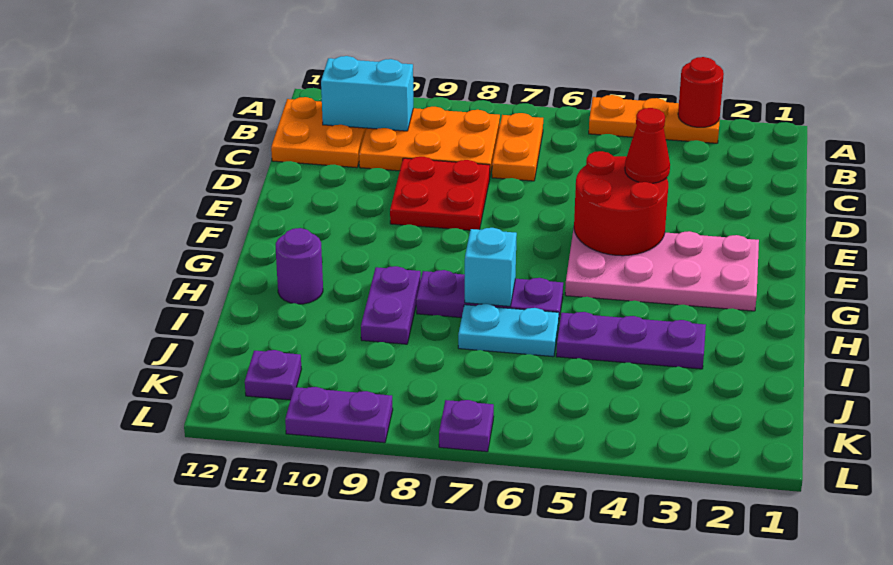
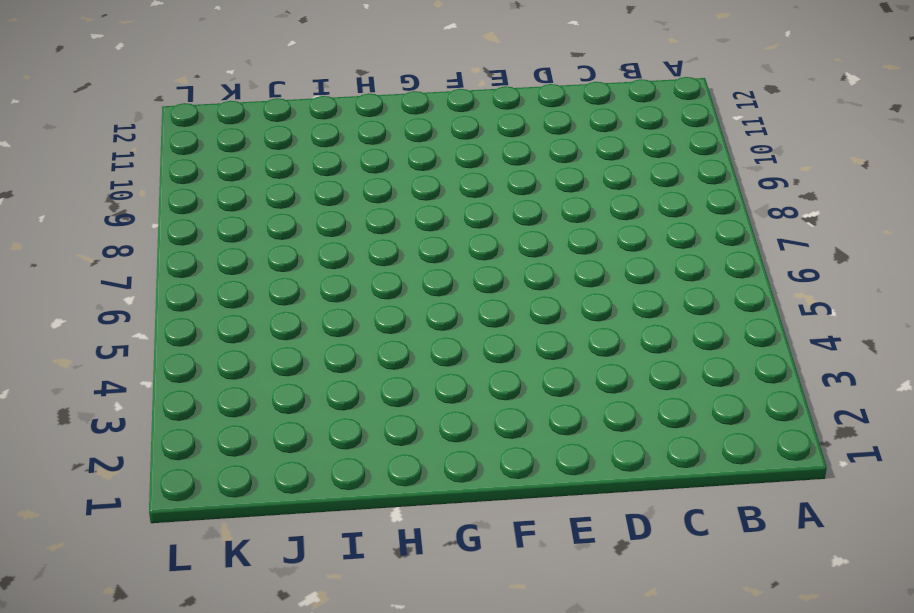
none -> orange 1x3 plate [589,95,720,143]
none -> orange 1x2 plate [492,113,543,181]
none -> orange 2x3 plate [359,107,500,175]

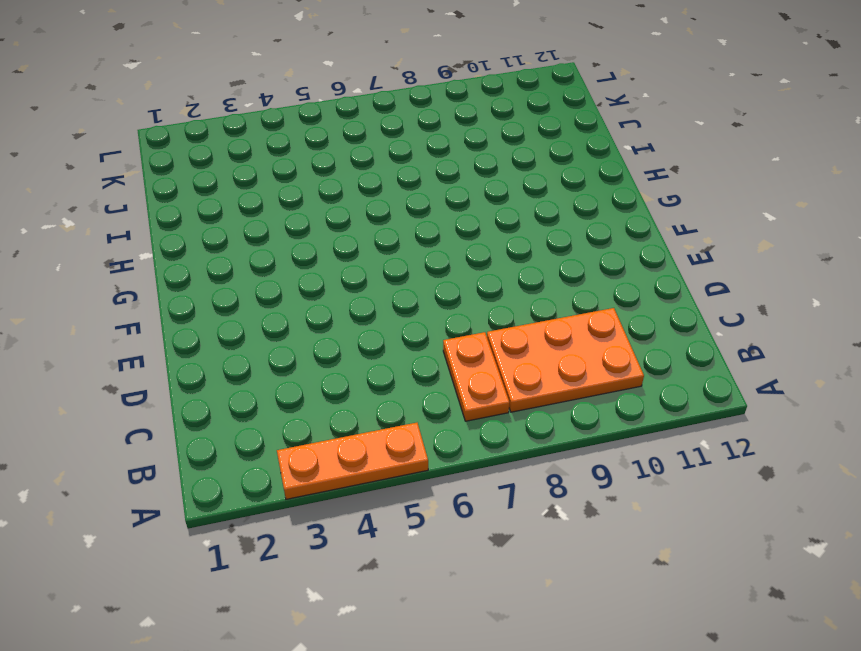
none -> orange 2x2 plate [271,97,366,168]
none -> red 2x2 plate [390,157,490,230]
none -> pink 2x4 plate [565,228,759,311]

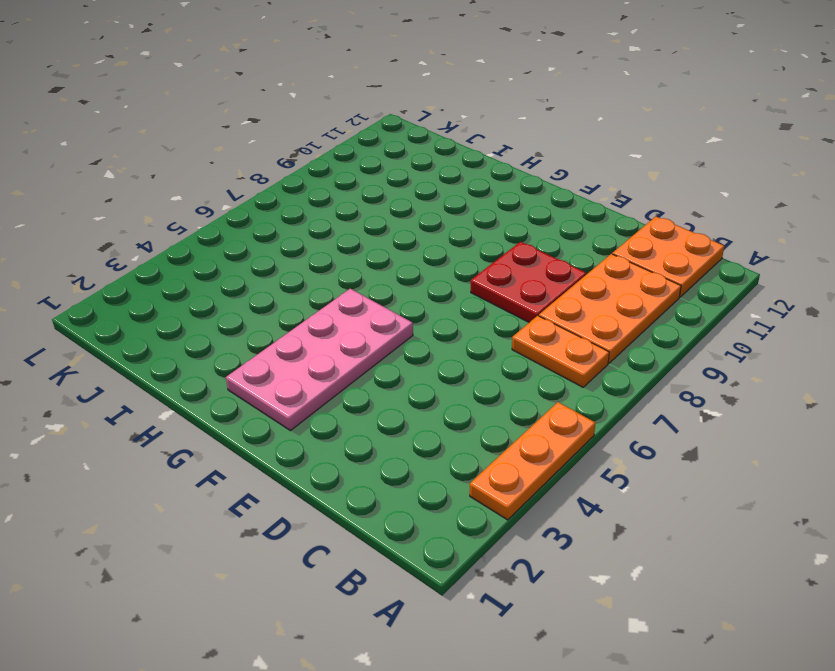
none -> purple 1x3 plate [416,270,563,325]
none -> purple 1x2 plate [361,266,421,344]
none -> purple 1x1 round brick [276,228,323,304]

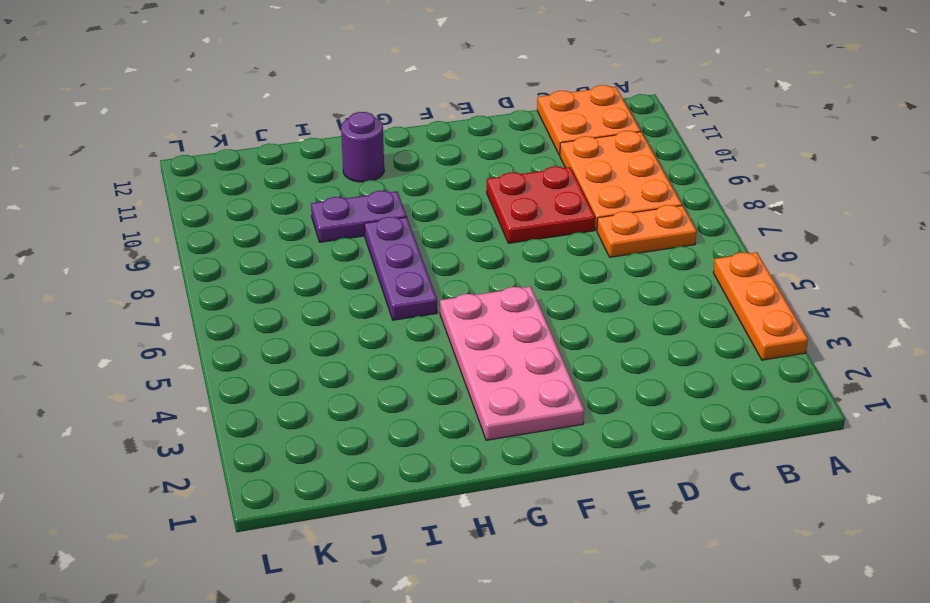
none -> purple 1x3 plate [556,312,706,369]
none -> cyan 1x2 plate [458,304,559,357]
none -> purple 1x1 plate [245,350,301,400]

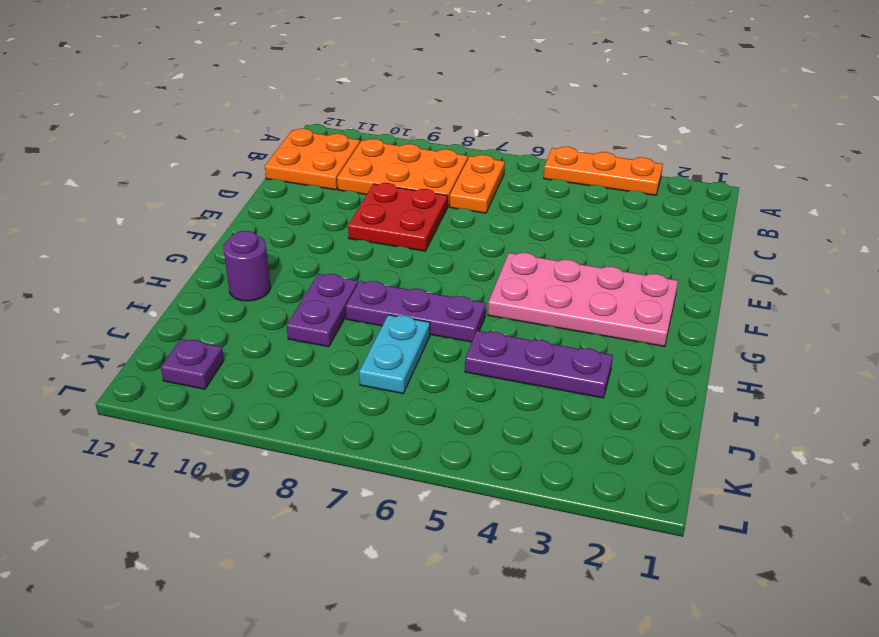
cyan 1x2 plate [359,315,430,393] -> cyan 1x2 plate turned to [458,304,559,357]
none -> purple 1x1 plate [439,400,494,452]
none -> purple 1x2 plate [285,387,393,443]
none -> red 1x1 round brick [678,57,724,127]

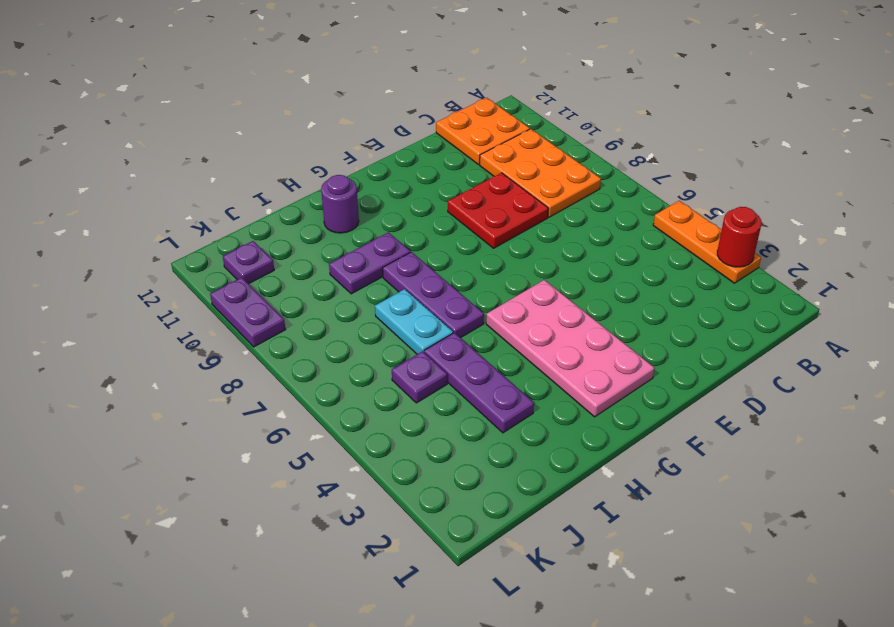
purple 1x1 plate [392,351,447,403] -> purple 1x1 plate moved to [439,400,494,452]
none -> orange 1x2 plate [492,113,543,181]
none -> cyan 1x2 brick [321,56,413,131]
none -> red 2x2 round brick [574,151,668,256]

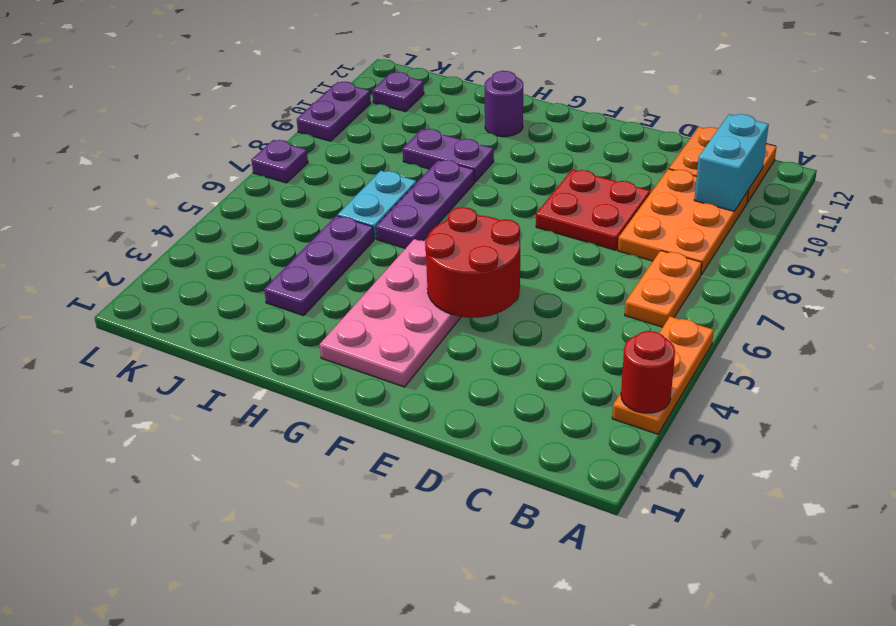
orange 1x2 plate [625,250,702,327] -> orange 1x2 plate turned to [492,113,543,181]
none -> cyan 1x1 brick [465,228,517,306]
none -> red 1x1 cone [625,108,670,183]

